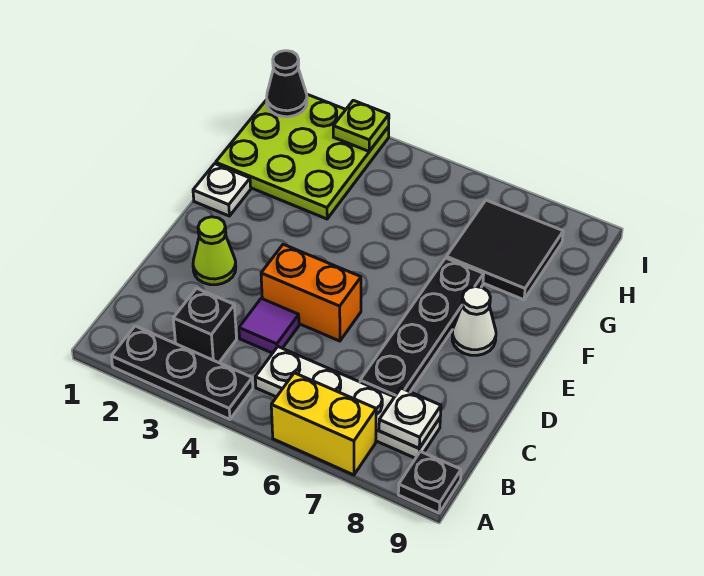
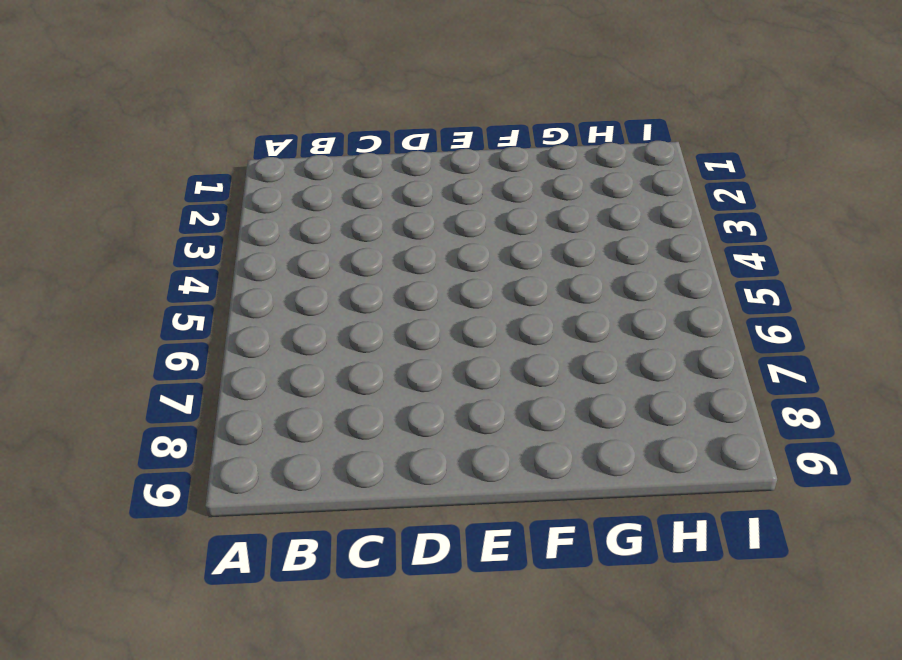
none -> black 1x3 plate [111,326,253,419]
none -> yellow 1x2 brick [271,373,376,475]
none -> black 1x1 plate [398,452,461,513]

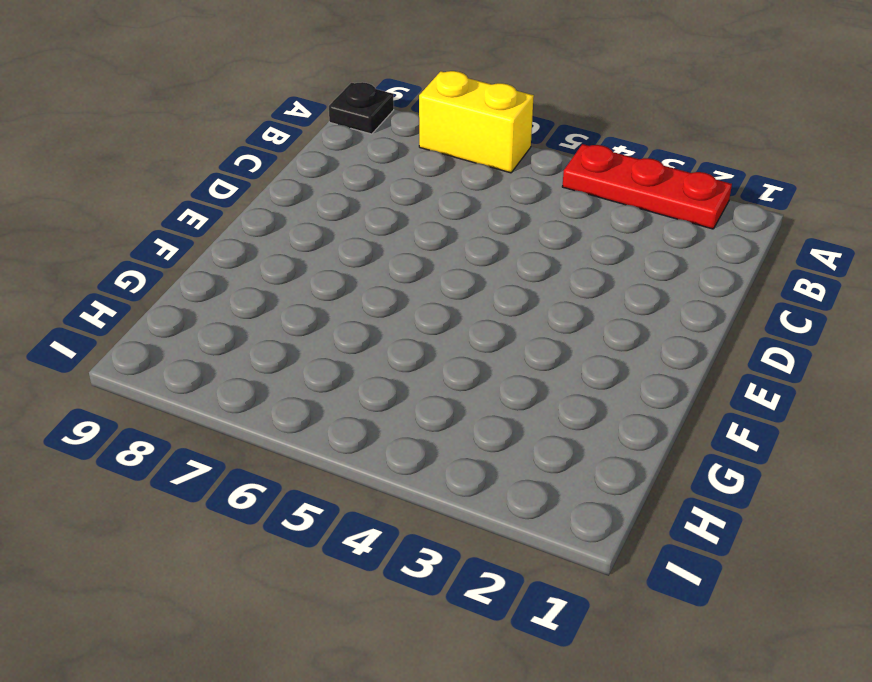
red 1x3 plate [562,144,732,229] -> black 1x3 plate [111,326,253,419]
none -> black 1x1 brick [173,288,237,363]
none -> white 1x4 plate [255,347,440,458]
none -> purple 1x1 tile [239,298,299,353]

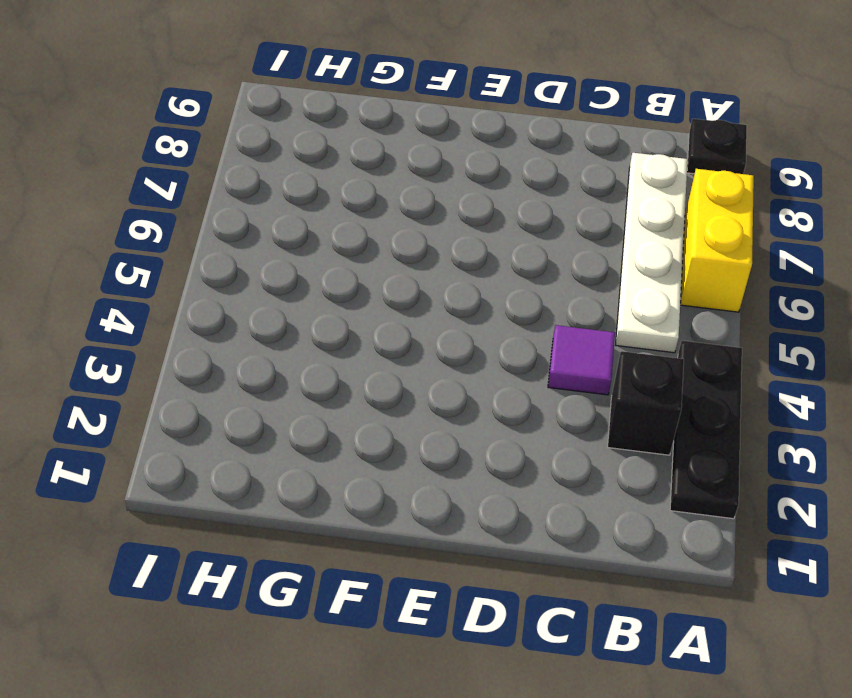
none -> black 1x4 plate [360,258,484,397]
none -> lime 1x1 cone [193,217,236,285]
none -> orange 1x2 brick [261,244,361,341]

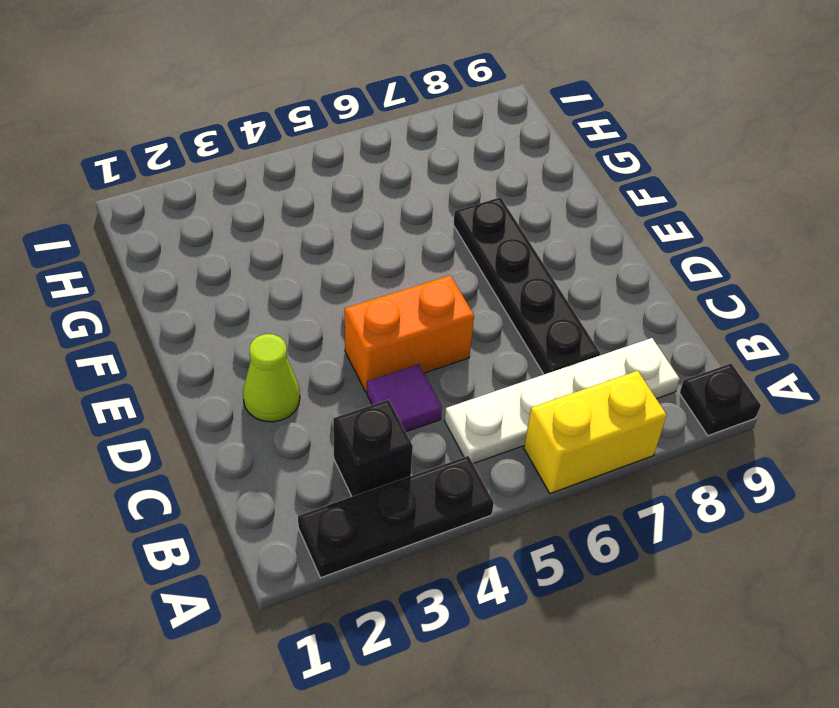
none -> white 1x1 cone [452,287,496,355]
none -> white 1x1 plate [193,164,251,216]
none -> lime 3x3 plate [216,94,389,219]

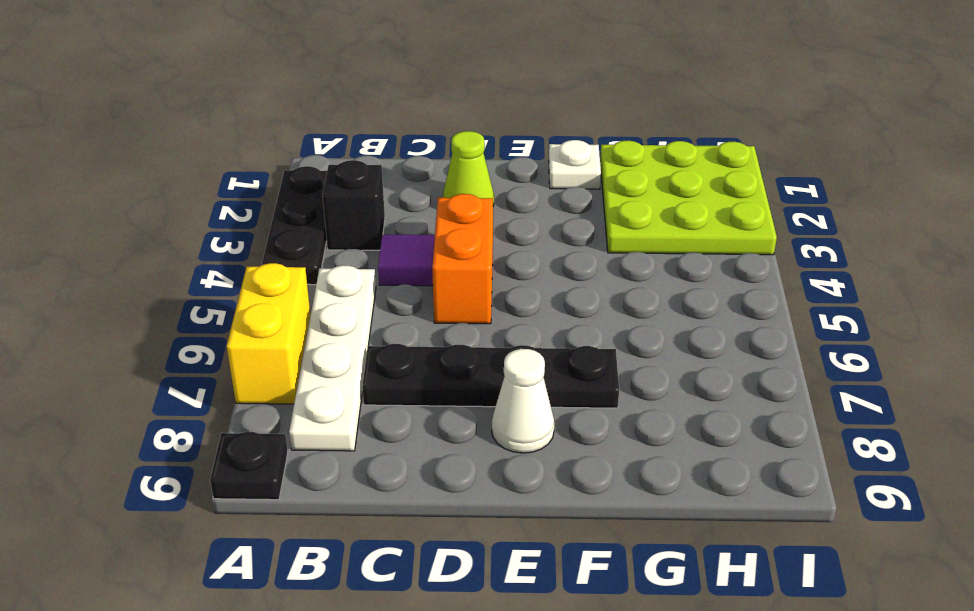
none -> black 2x2 tile [446,200,563,300]
none -> white 1x1 plate [379,388,441,448]
none -> black 1x1 cone [267,51,307,117]

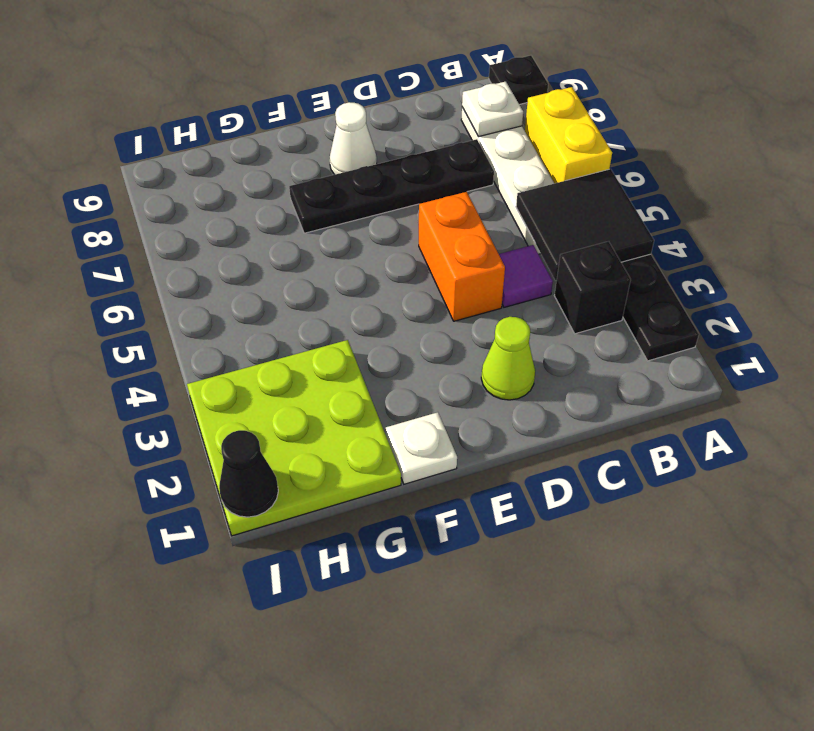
black 2x2 tile [516,169,654,280] -> black 2x2 tile moved to [446,200,563,300]
none -> lime 1x1 plate [333,100,389,151]

